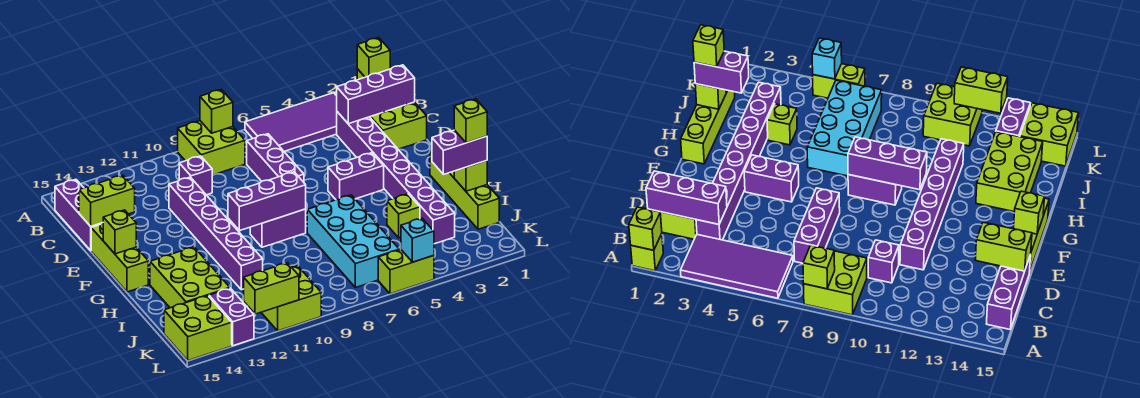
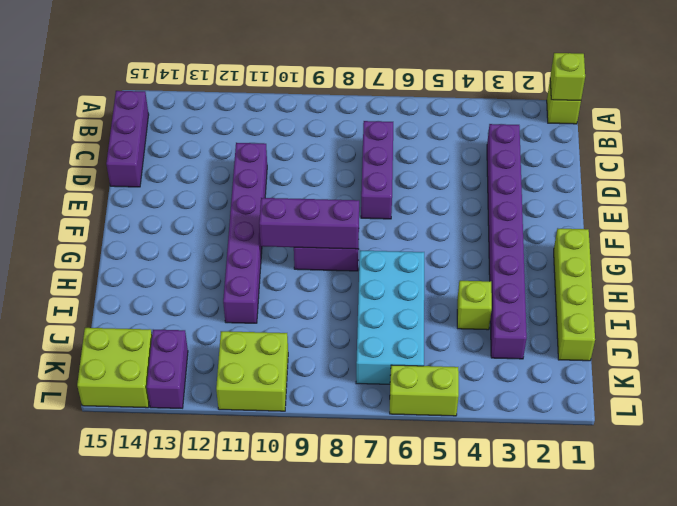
none -> purple 2x4 tile [245,93,337,151]
none -> lime 2x2 brick [178,121,245,175]
none -> lime 2x2 brick [370,102,427,149]
none -> purple 1x1 brick [179,156,212,195]

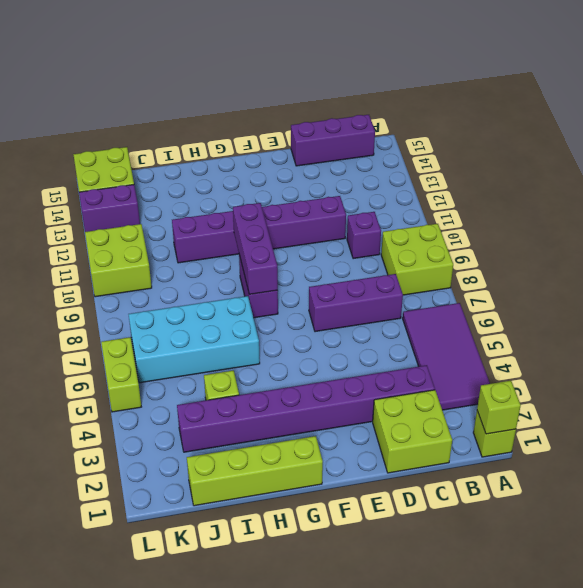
none -> lime 1x3 brick [91,223,148,292]
none -> purple 1x2 brick [328,153,384,200]
none -> lime 2x3 brick [150,247,230,308]
none -> lime 1x1 brick [200,89,233,133]

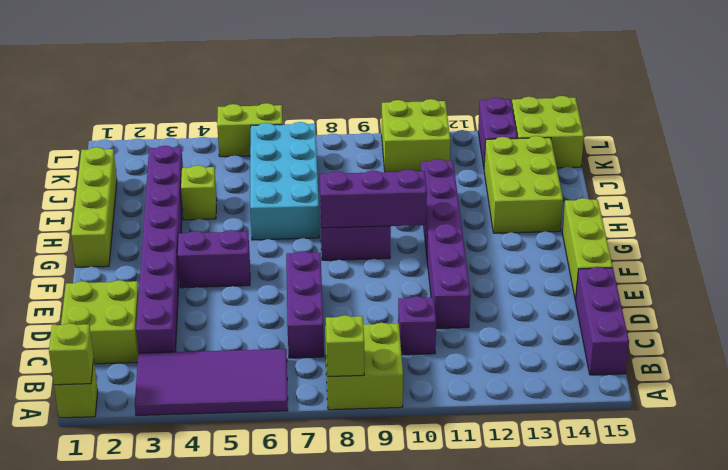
none -> purple 1x3 brick [337,65,415,124]
none -> lime 1x2 brick [79,175,135,226]
none -> lime 1x1 brick [103,210,136,254]
none -> lime 1x1 brick [454,161,487,191]

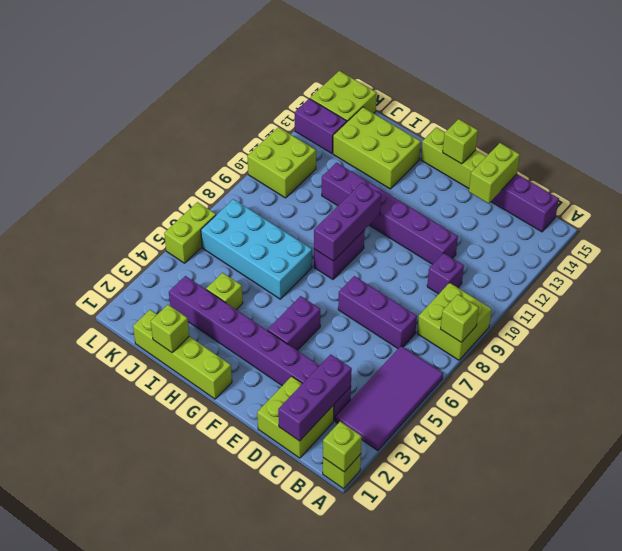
none -> cyan 1x1 brick [401,218,434,262]
none -> lime 1x2 brick [244,263,299,314]
none -> purple 1x2 brick [432,130,487,174]
none -> lime 1x1 brick [454,99,487,143]

